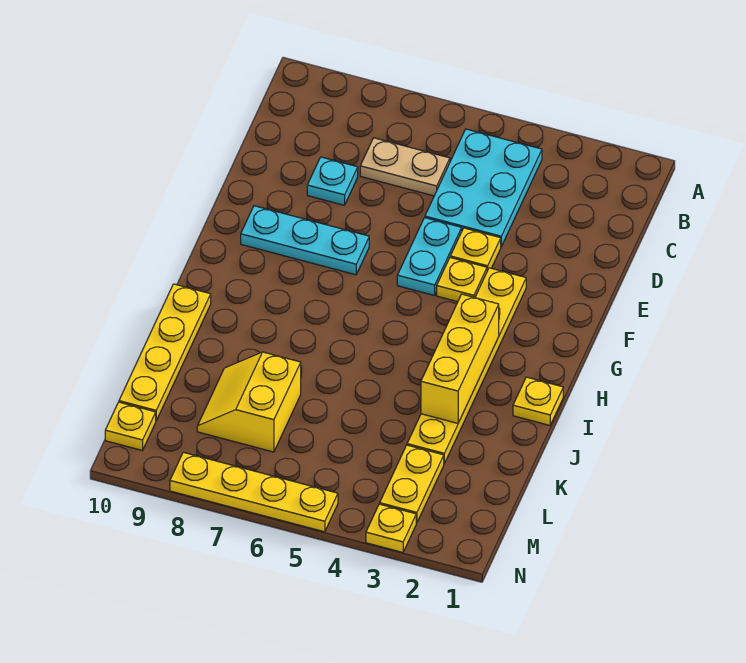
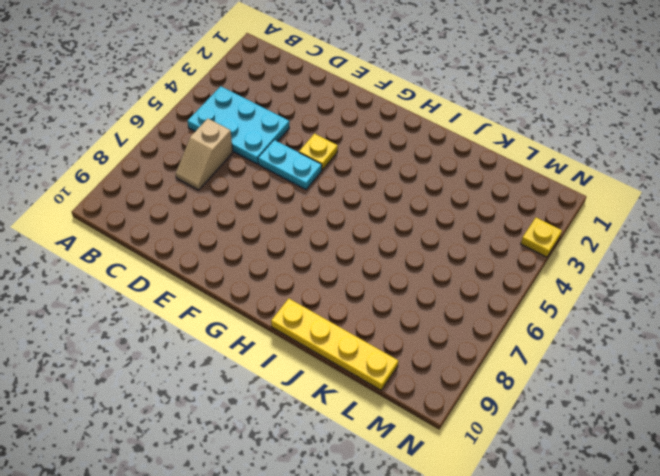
tan 1x2 slope [176,119,233,190] -> tan 1x2 plate [360,138,450,196]
none -> cyan 1x1 plate [307,157,358,205]
none -> yellow 1x1 plate [450,228,501,271]
none -> yellow 1x6 plate [407,268,526,464]

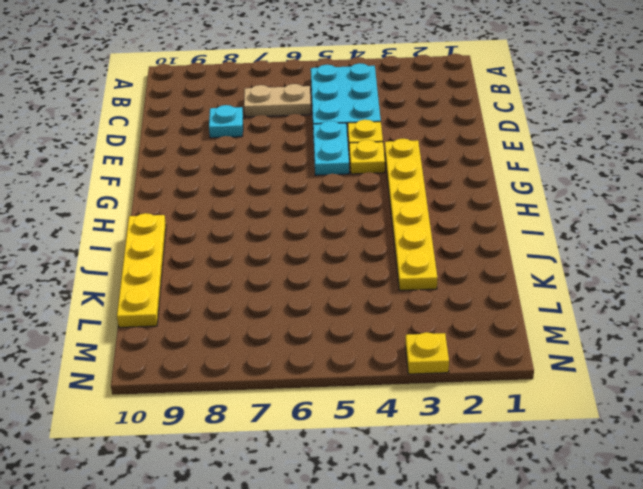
none -> cyan 1x3 plate [241,206,369,275]
none -> yellow 1x1 plate [513,377,563,425]
none -> yellow 2x2 slope [197,352,301,452]

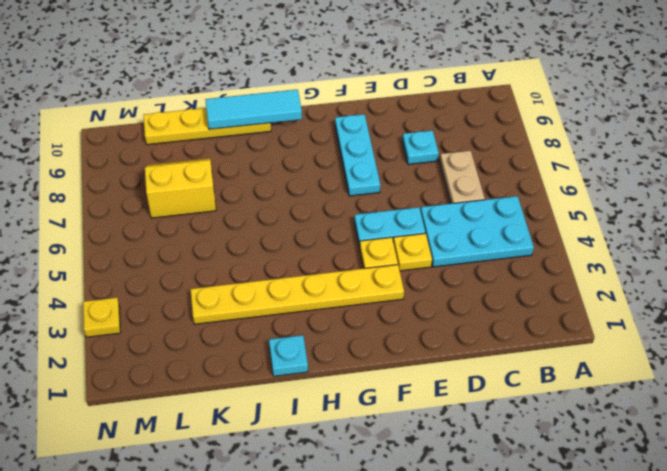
cyan 1x3 tile [205,90,302,129] -> none
cyan 1x1 plate [269,335,308,376] -> yellow 1x1 plate [513,377,563,425]
none -> yellow 1x2 plate [380,445,444,523]
none -> yellow 1x1 plate [105,402,156,451]
none -> yellow 1x4 plate [170,452,338,532]

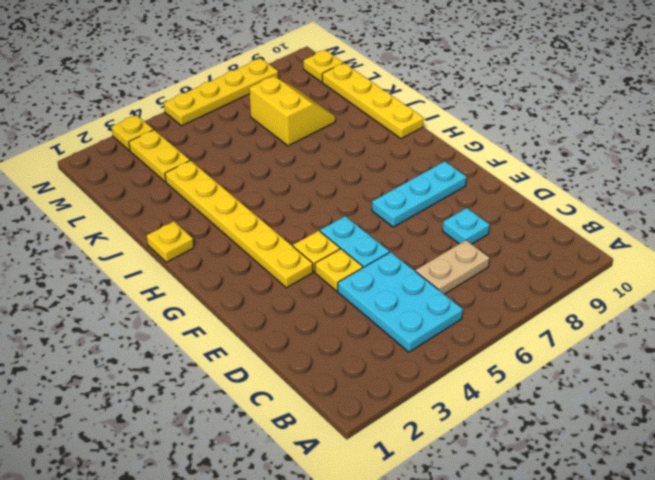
none -> yellow 1x3 brick [421,294,499,423]

